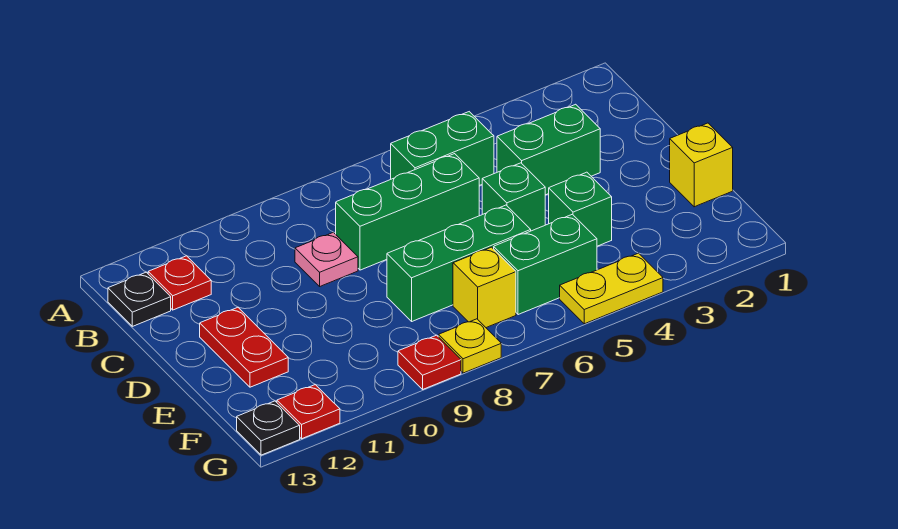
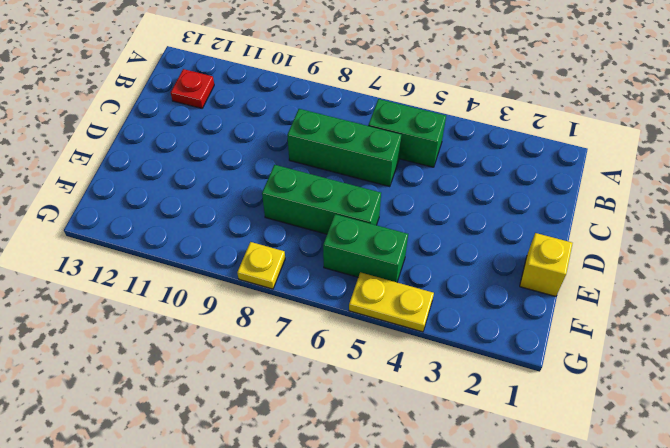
none -> black 1x1 plate [108,272,171,326]
none -> green 1x2 brick [497,104,600,195]
none -> pink 1x1 plate [295,232,358,286]

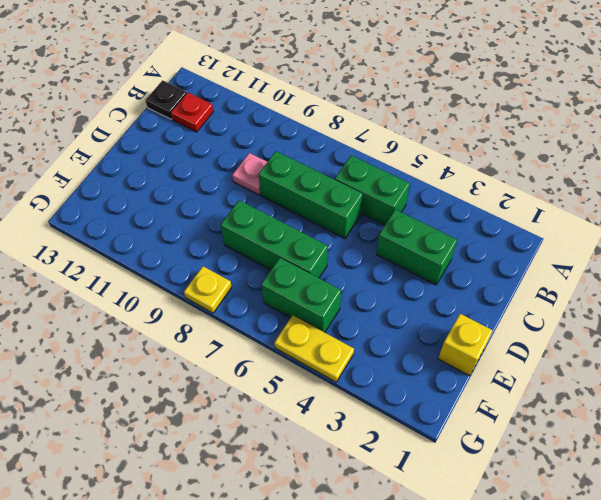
none -> green 1x1 brick [482,163,545,231]
none -> red 1x2 plate [200,308,288,387]
none -> green 1x1 brick [549,172,612,246]

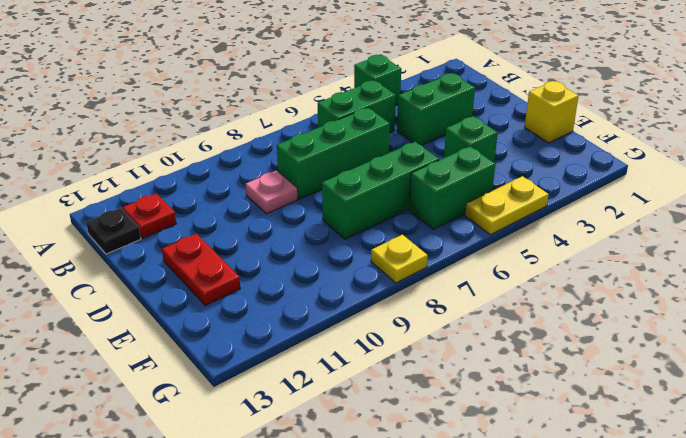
green 1x1 brick [354,55,401,106] -> green 1x1 brick moved to [482,163,545,231]
none -> yellow 1x1 brick [453,247,516,328]
none -> red 1x1 plate [398,335,461,389]
none -> red 1x1 plate [277,385,340,439]

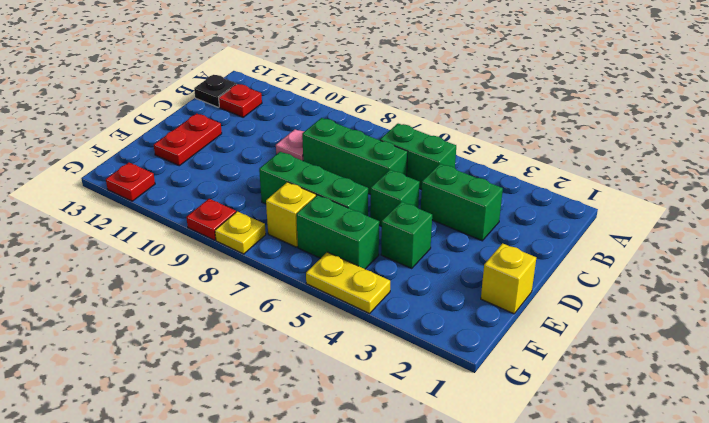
none -> black 1x1 plate [237,401,300,455]

